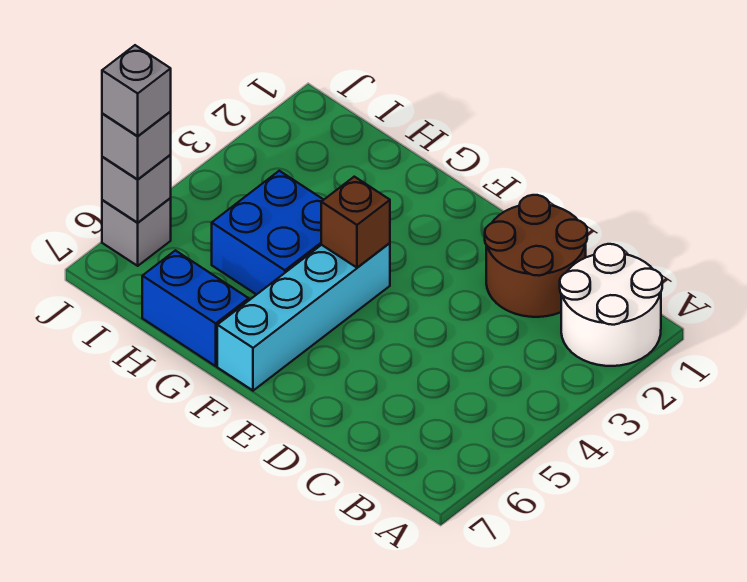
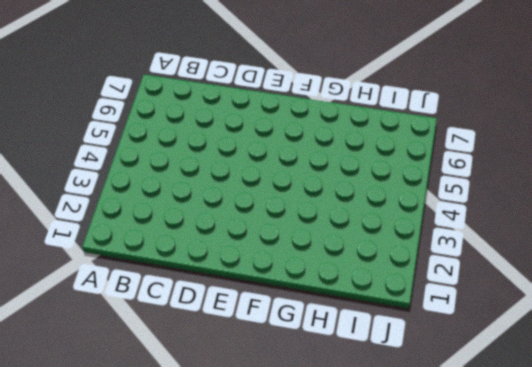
none -> white 2x2 round brick [560,244,662,366]
none -> brown 2x2 round brick [485,195,587,317]

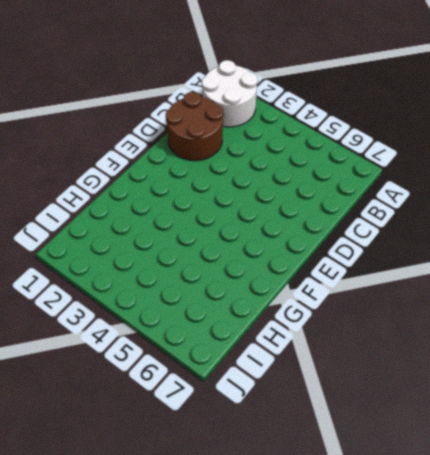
none -> cyan 1x4 brick [217,243,390,391]
none -> blue 2x2 brick [212,171,323,295]

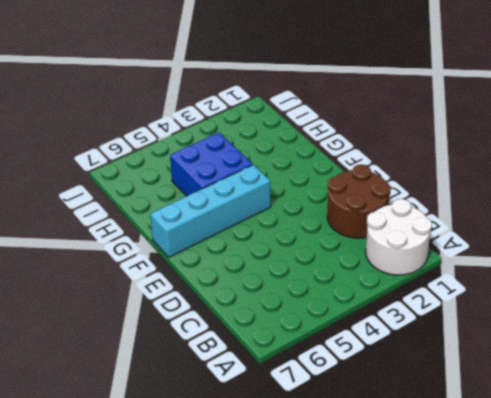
none -> blue 1x2 brick [142,251,249,366]
none -> grey 1x1 brick [102,198,171,266]

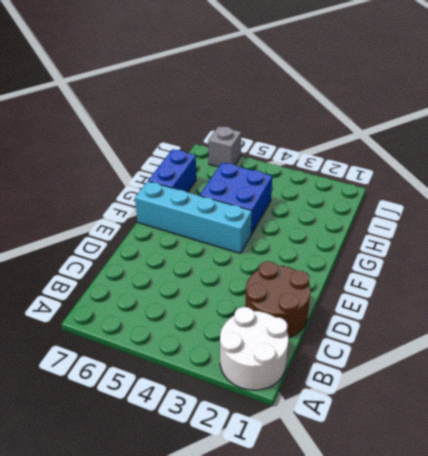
none -> brown 1x1 brick [321,177,390,268]
none -> grey 1x1 brick [102,155,171,223]

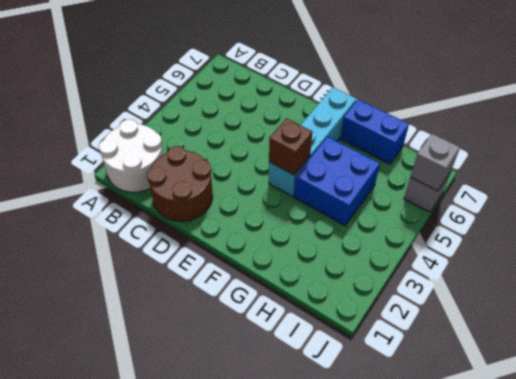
none -> grey 1x1 brick [102,112,171,180]
none -> grey 1x1 brick [102,45,171,136]

